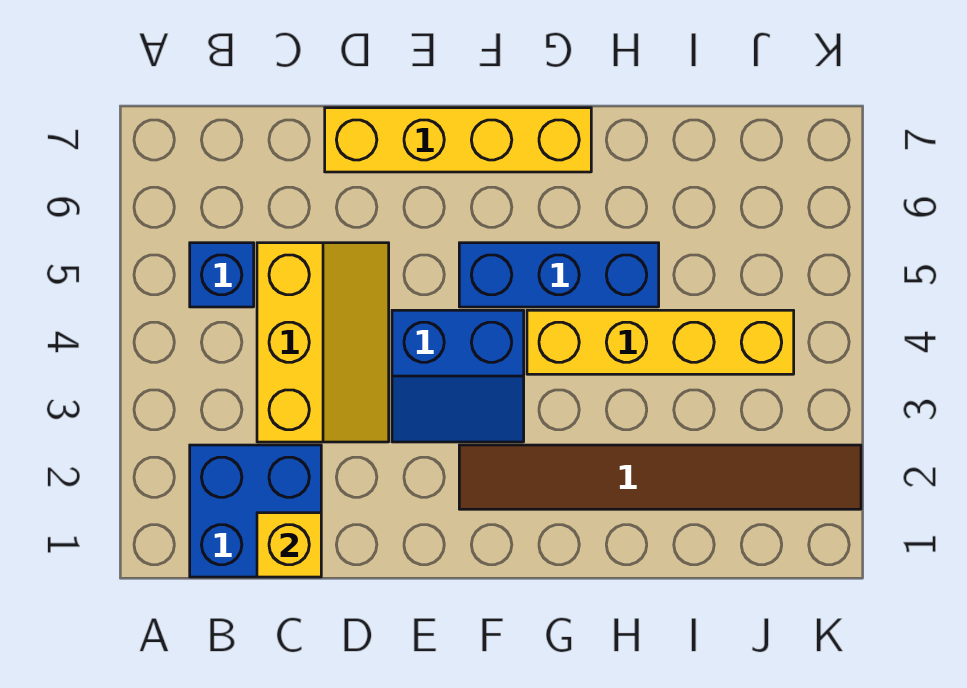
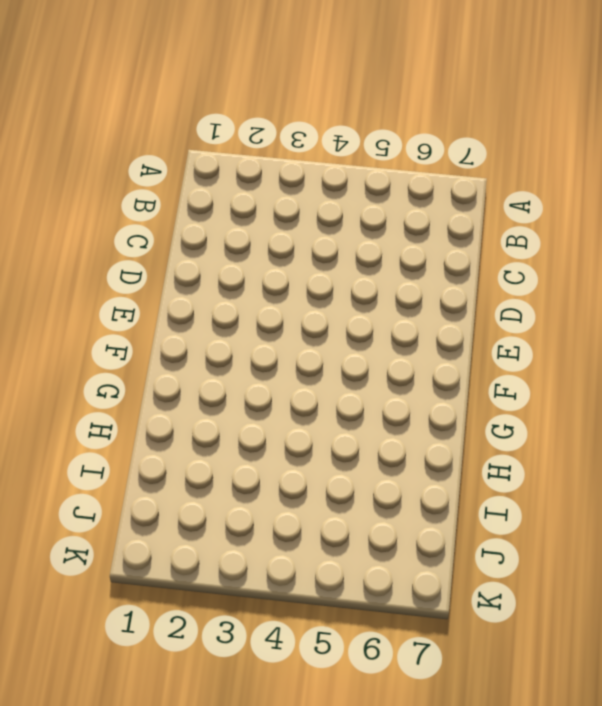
none -> blue 2x2 brick [190,445,321,577]
none -> blue 1x1 brick [190,243,254,307]

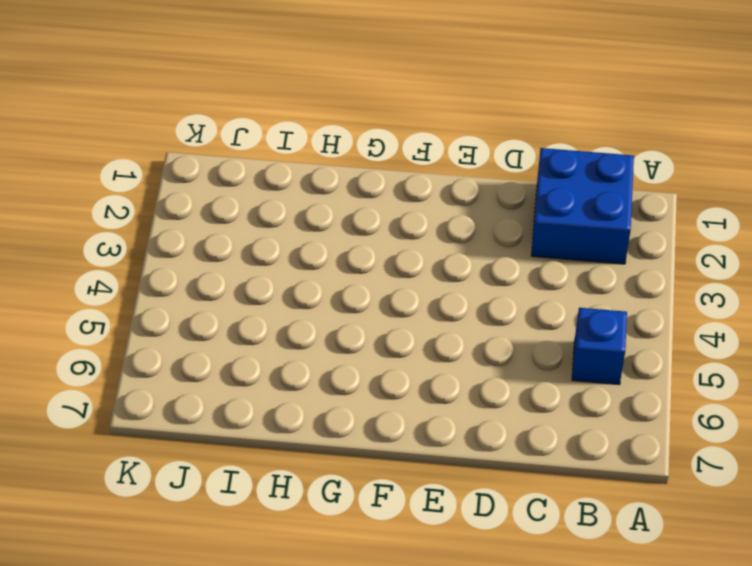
none -> yellow 2x3 slope [257,243,389,442]
none -> yellow 1x4 brick [325,108,591,172]

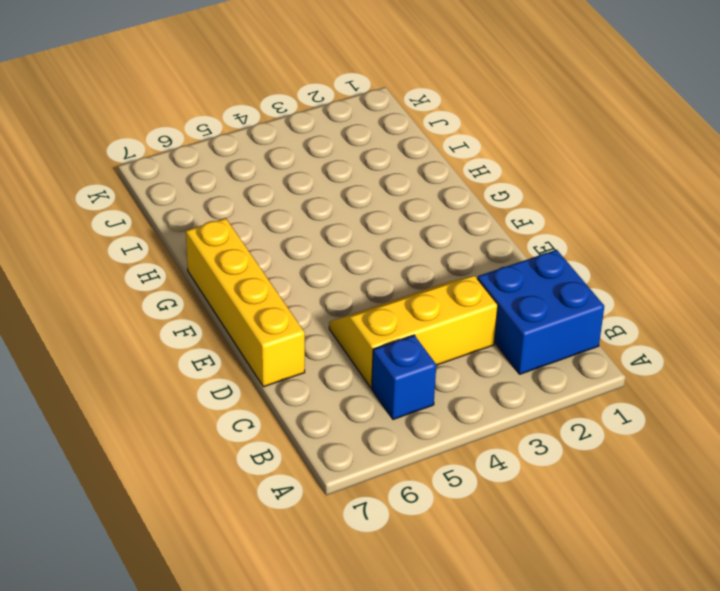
none -> blue 2x2 slope [392,310,524,442]
none -> brown 1x6 tile [459,445,861,509]

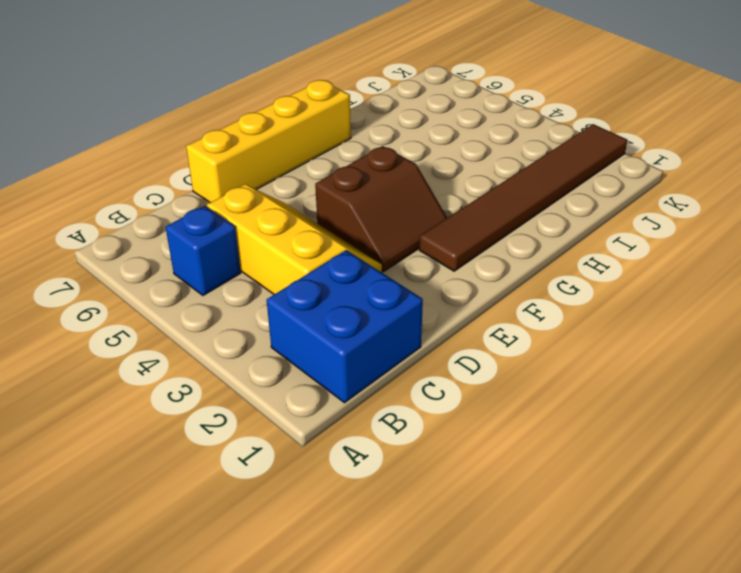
brown 2x2 slope [315,146,447,271] -> blue 2x2 slope [392,310,524,442]
none -> blue 1x3 brick [459,243,659,307]
none -> yellow 1x4 brick [527,310,794,374]

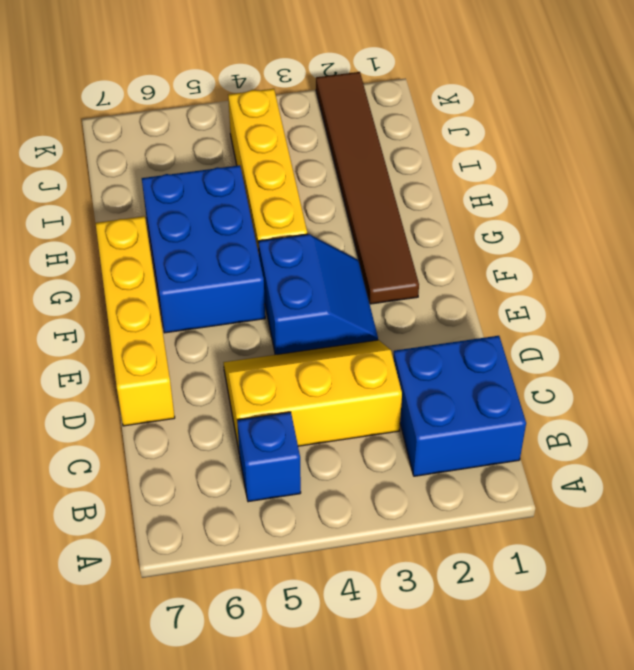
blue 2x3 brick [142,165,265,333] -> blue 1x3 brick [459,243,659,307]
none -> yellow 1x1 brick [257,513,321,577]

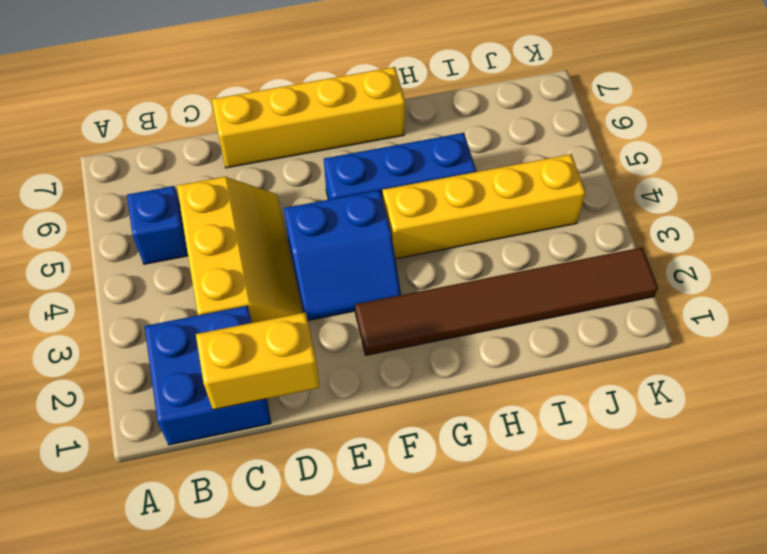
yellow 1x2 brick [196,312,320,410] -> yellow 1x1 brick [257,513,321,577]

